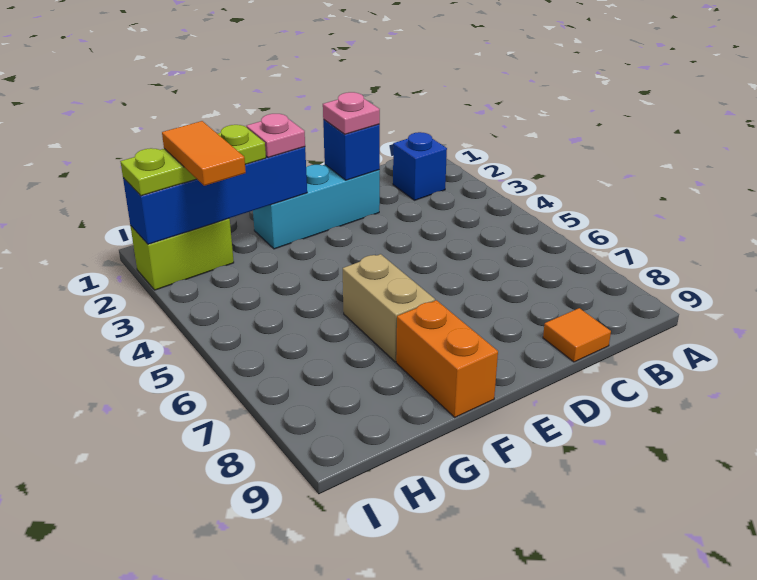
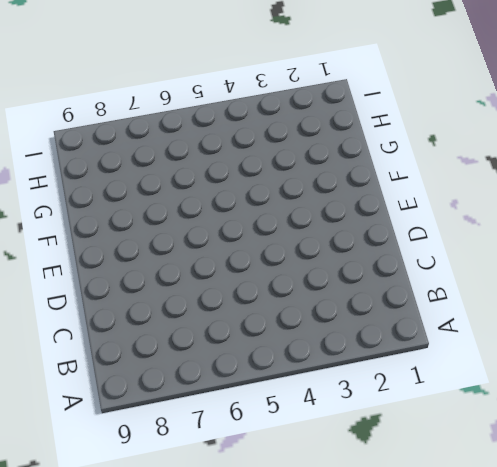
none -> blue 1x1 brick [393,132,447,200]
none -> orange 1x1 tile [543,308,611,362]
none -> cyan 1x3 brick [253,165,380,249]

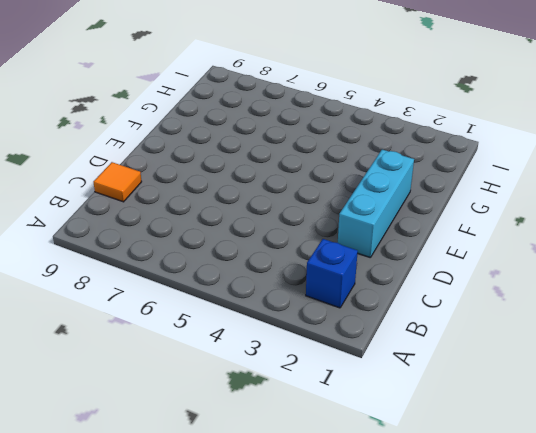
none -> tan 1x2 brick [343,254,435,362]
none -> orange 1x2 brick [396,300,498,417]
none -> lime 1x2 brick [131,218,234,290]

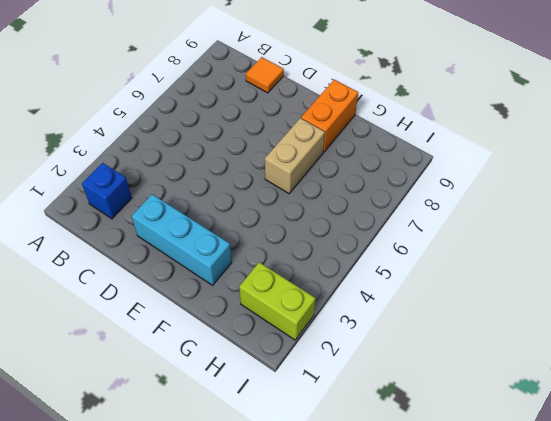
none -> blue 1x1 brick [323,120,380,180]
none -> blue 1x4 brick [123,147,307,244]
none -> pink 1x1 plate [323,92,380,134]

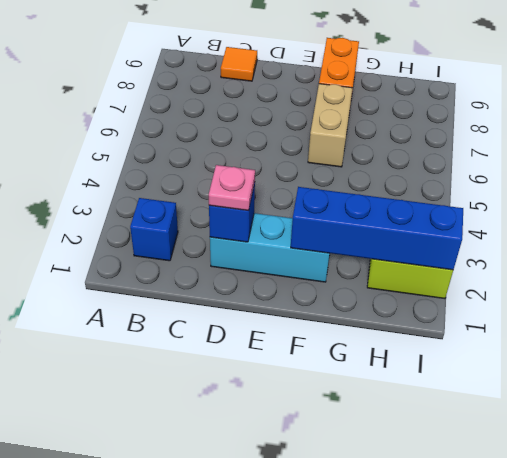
none -> pink 1x1 plate [246,114,305,158]
none -> lime 1x3 plate [120,125,266,196]
none -> orange 1x2 tile [162,121,246,186]

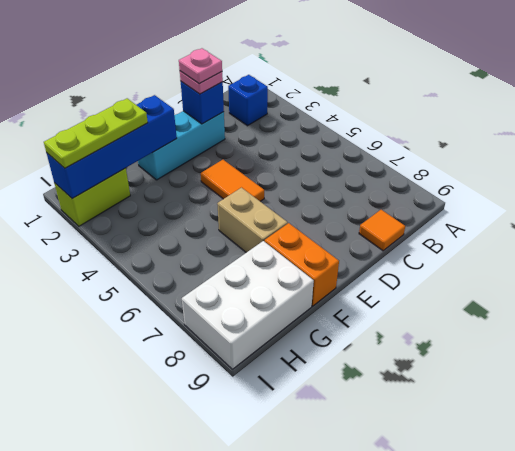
pink 1x1 plate [179,48,222,84] -> pink 1x1 plate moved to [246,114,305,158]
orange 1x2 tile [201,160,264,201] -> orange 1x2 tile moved to [162,121,246,186]
white 2x3 brick [182,241,314,369] -> none

